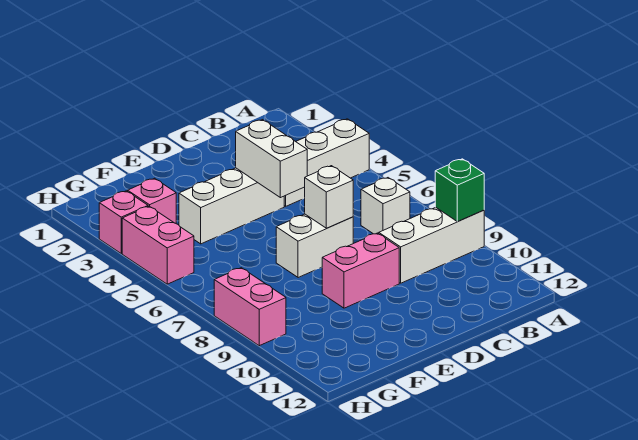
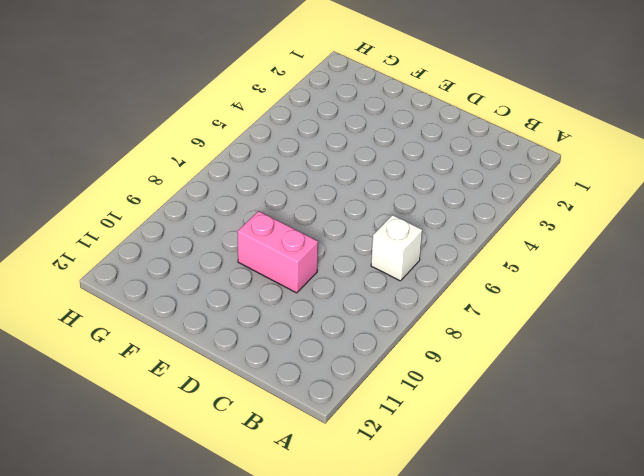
none -> white 1x3 brick [284,119,369,206]
none -> white 1x3 brick [379,207,484,283]
none -> white 1x3 brick [179,168,284,244]

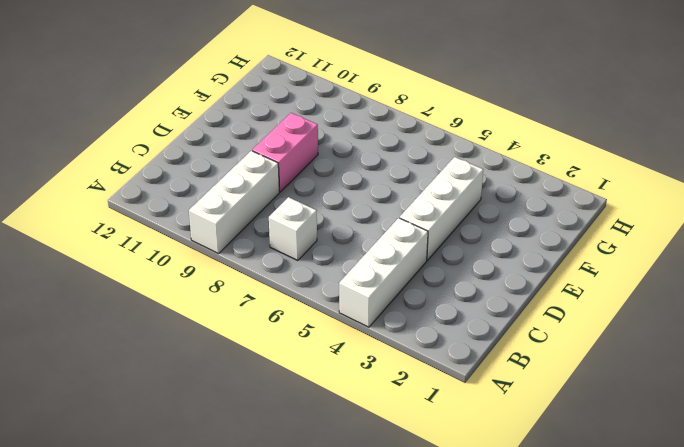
none -> white 1x2 brick [276,214,353,278]
none -> pink 1x1 brick [128,178,176,223]
none -> pink 1x1 brick [99,191,148,253]

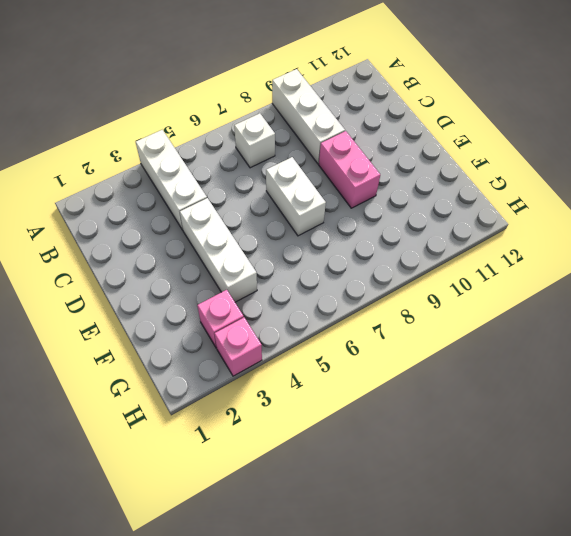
none -> pink 1x2 brick [122,206,194,284]
none -> pink 1x2 brick [214,268,286,346]
none -> green 1x1 brick [435,159,484,222]

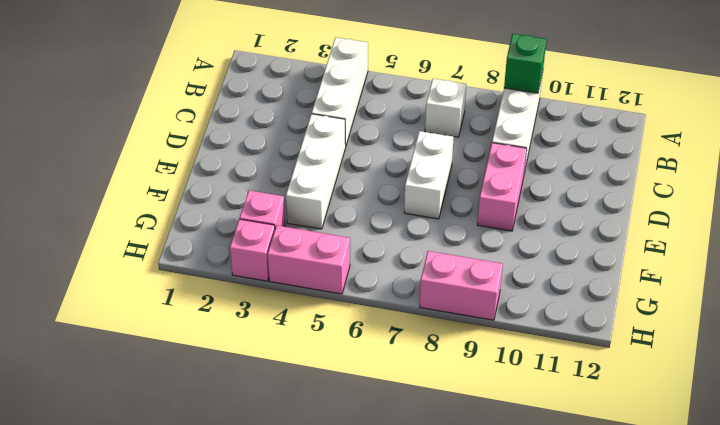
none -> white 1x2 brick [236,120,307,198]
none -> white 1x1 brick [305,166,353,228]

